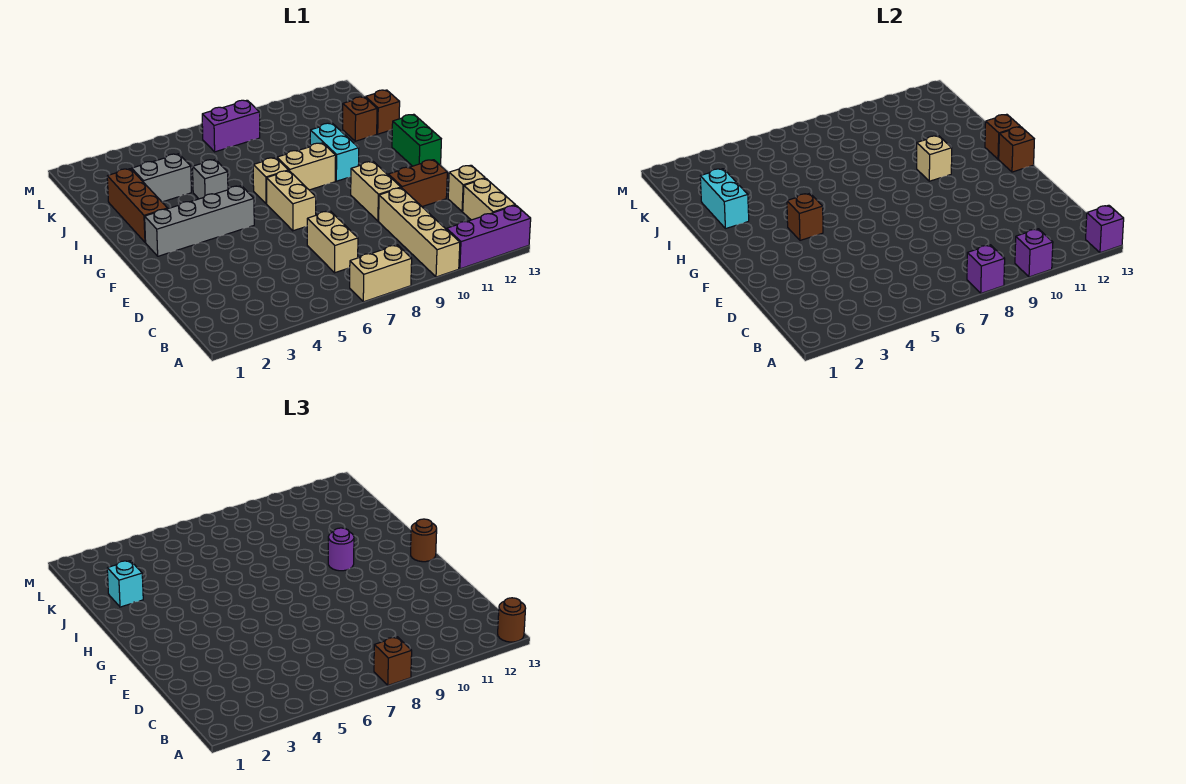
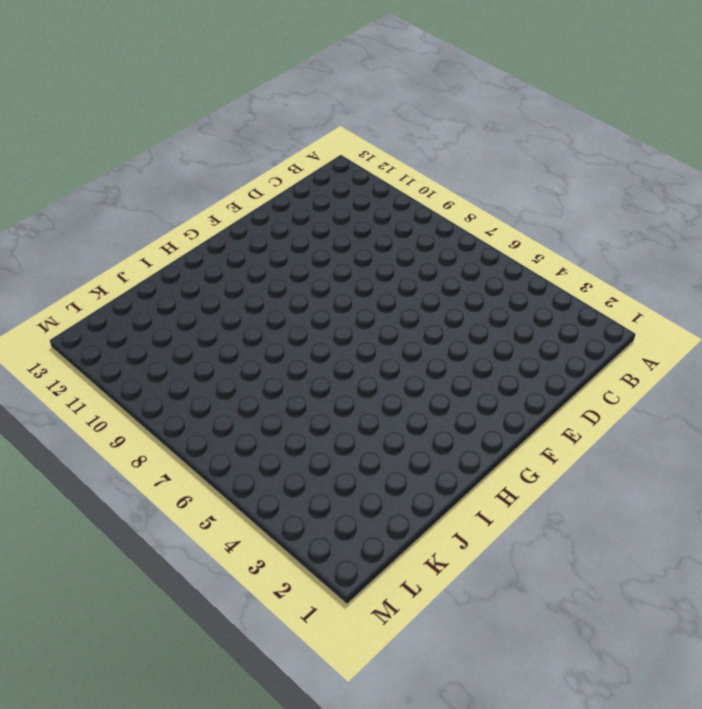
none -> tan 1x2 brick [350,245,412,302]
none -> tan 1x4 brick [379,188,460,277]
none -> purple 1x3 brick [447,205,531,269]
none -> tan 1x2 brick [463,178,515,220]

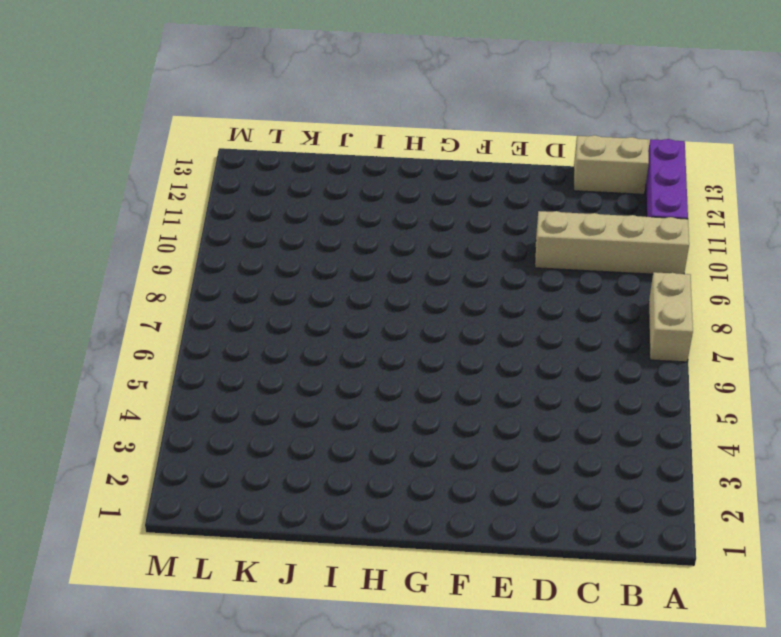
none -> tan 1x2 brick [307,211,358,273]
none -> tan 1x1 brick [448,165,485,212]
none -> tan 1x2 brick [351,162,401,221]
none -> brown 1x2 brick [388,160,447,207]

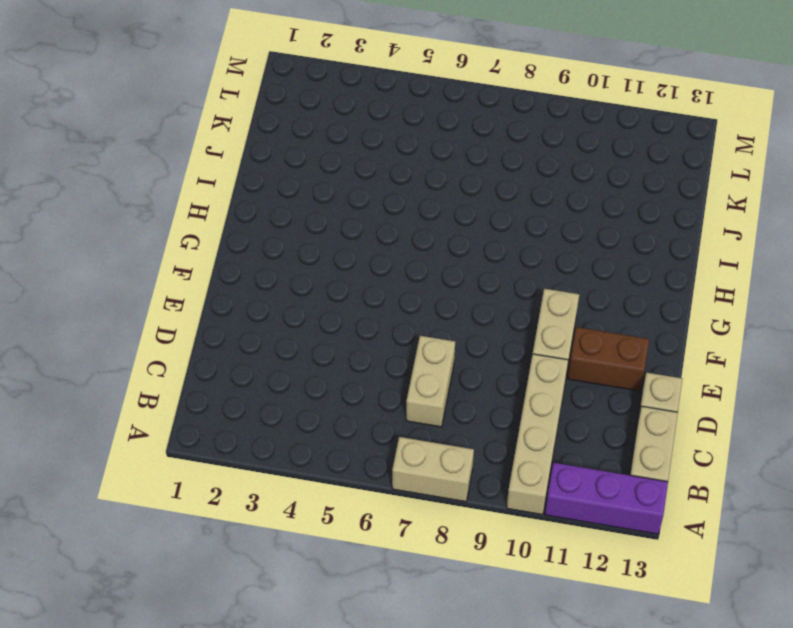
none -> tan 1x2 brick [266,171,316,231]
none -> grey 1x4 brick [145,186,254,256]
none -> green 1x2 brick [392,114,441,166]
none -> brown 1x3 brick [107,169,168,242]

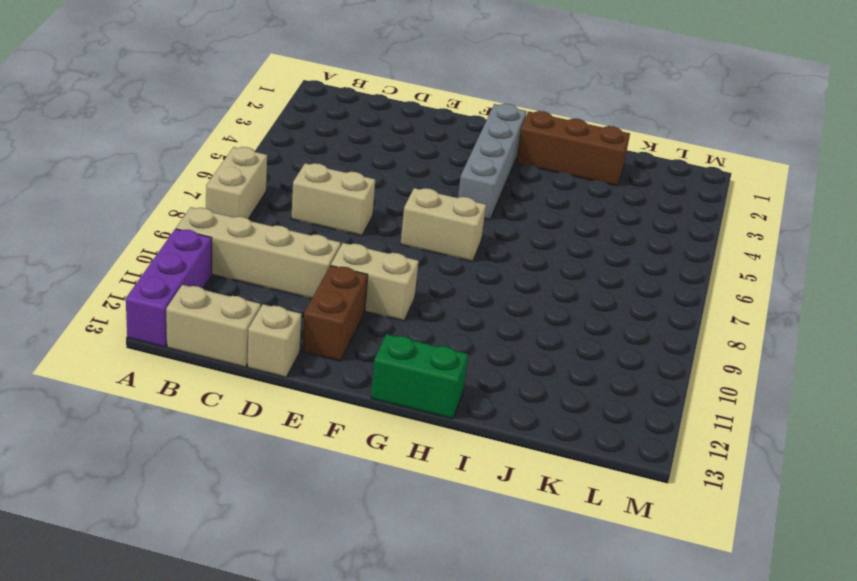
none -> tan 1x1 brick [253,158,288,204]
none -> tan 1x2 brick [277,143,336,190]
none -> cyan 1x2 brick [310,123,359,181]
none -> grey 1x1 brick [193,159,228,199]

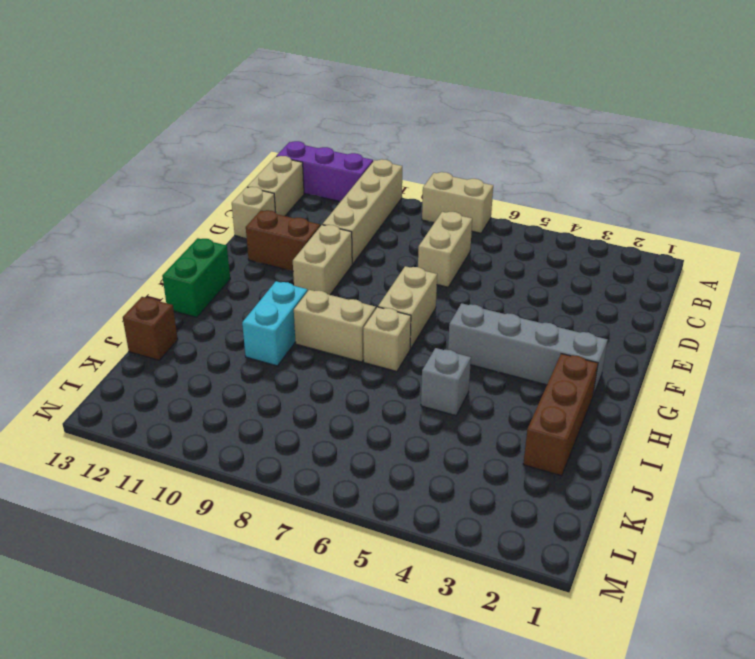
none -> grey 1x2 brick [132,154,191,202]
none -> brown 1x1 brick [343,97,377,141]
none -> purple 1x2 brick [202,100,260,152]
none -> purple 1x1 brick [967,245,1005,293]

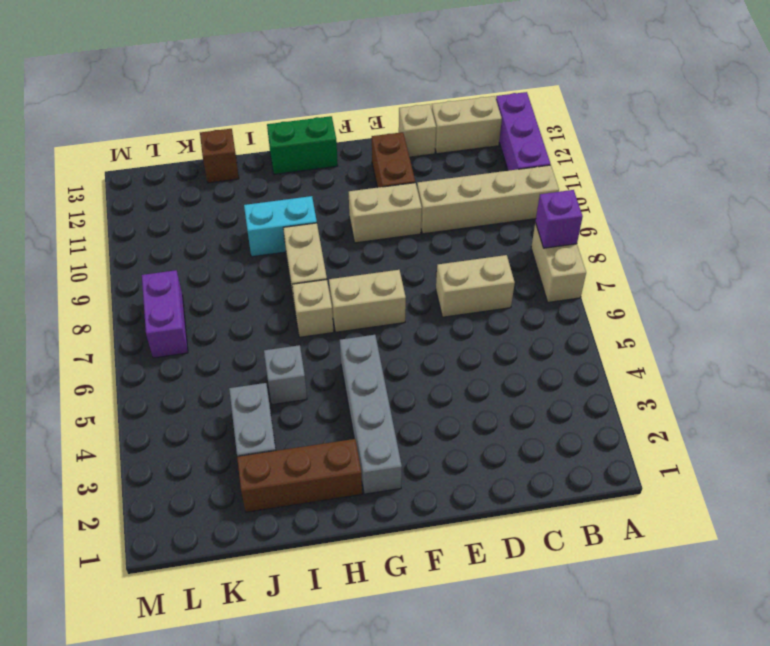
none -> brown 1x1 brick [343,97,377,141]
none -> purple 1x1 brick [1015,229,1053,277]
none -> purple 1x1 brick [1086,205,1124,253]
none -> brown 1x1 brick [787,193,823,240]

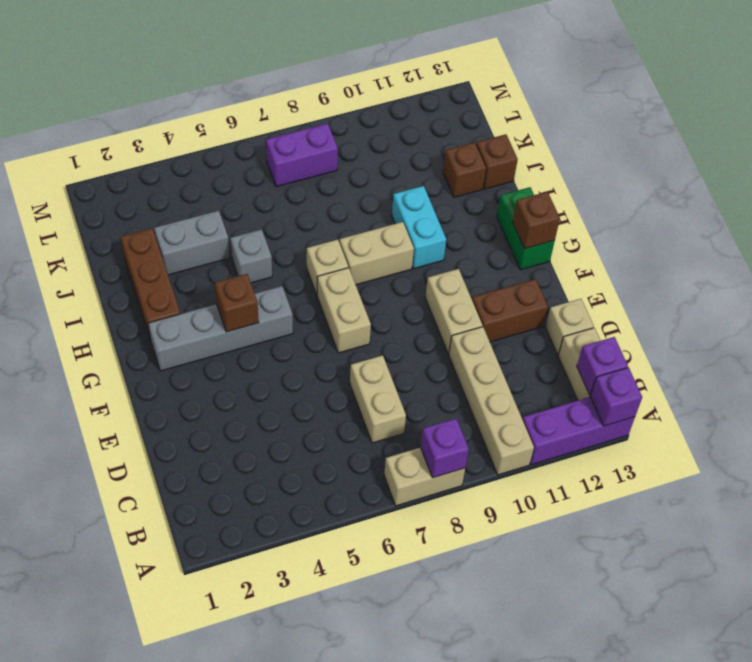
purple 1x1 brick [577,337,628,395] -> purple 1x1 brick moved to [1015,229,1053,277]
none -> tan 1x1 brick [917,136,952,181]
none -> brown 1x1 brick [985,114,1020,159]
none -> cyan 1x2 brick [700,169,749,229]
none -> brown 1x1 brick [374,637,412,685]

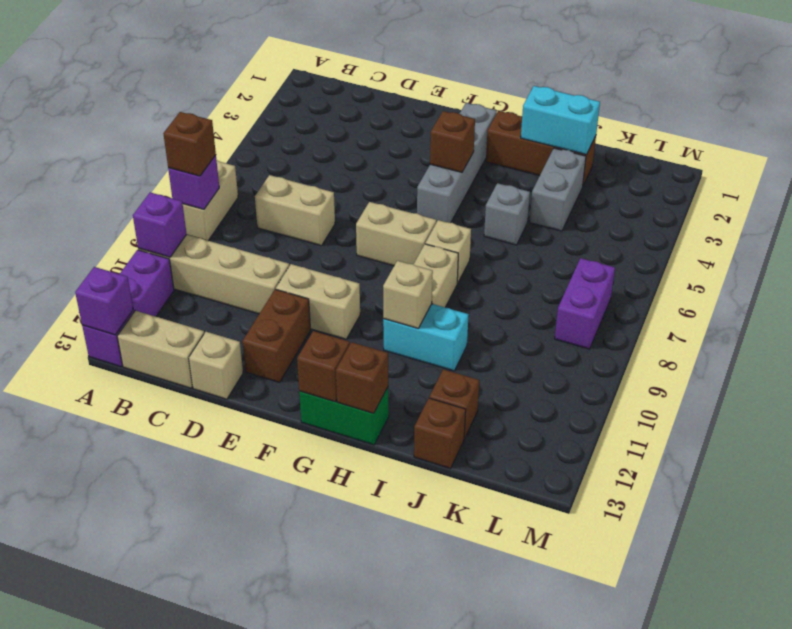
none -> brown 1x1 round brick [498,598,526,642]
none -> brown 1x1 round brick [411,519,437,562]
none -> purple 1x1 round brick [328,528,354,571]
none -> cyan 1x1 brick [107,561,143,607]

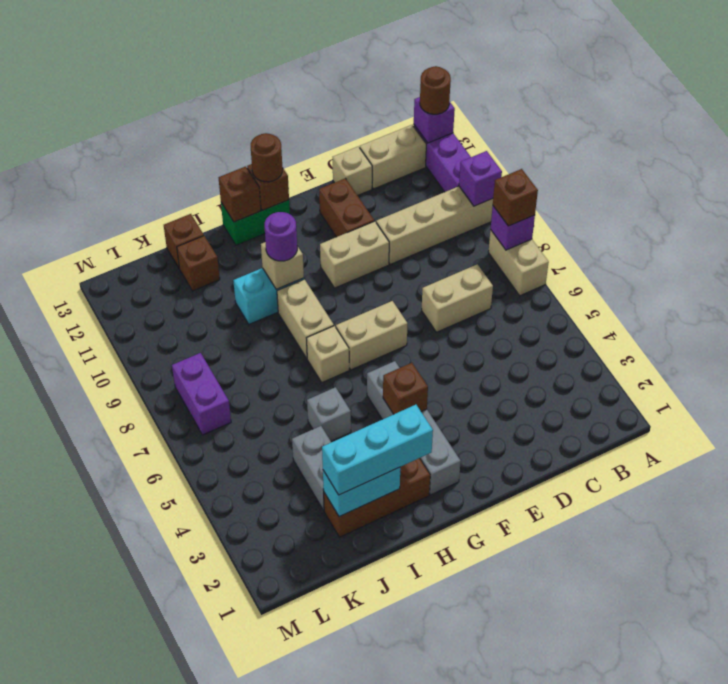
cyan 1x3 brick [322,405,433,495] -> cyan 1x1 brick [107,561,143,607]

